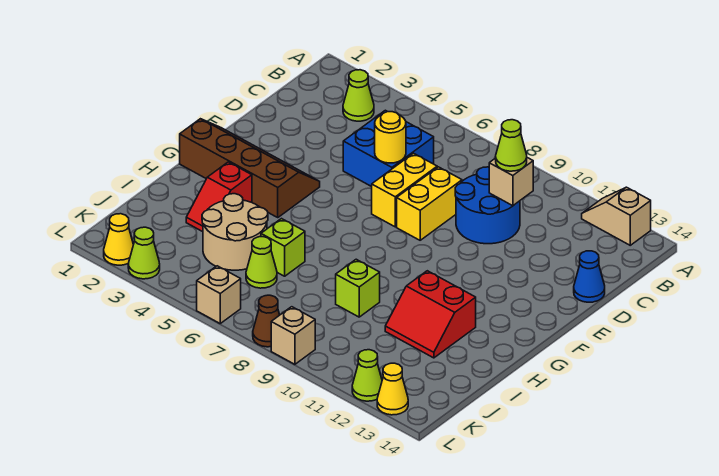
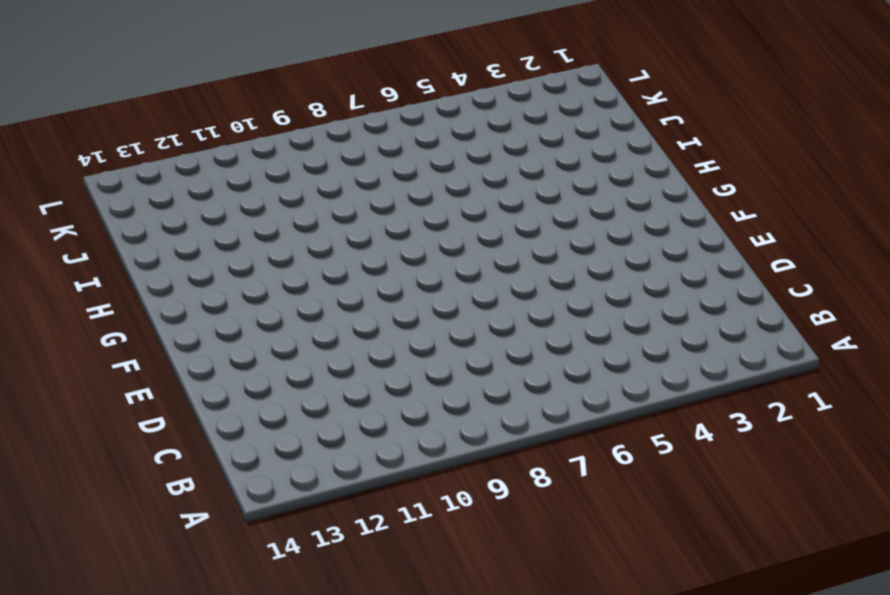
none -> tan 1x2 slope [582,187,651,245]
none -> lime 1x1 cone [343,70,374,121]
none -> blue 2x2 brick [343,110,434,187]

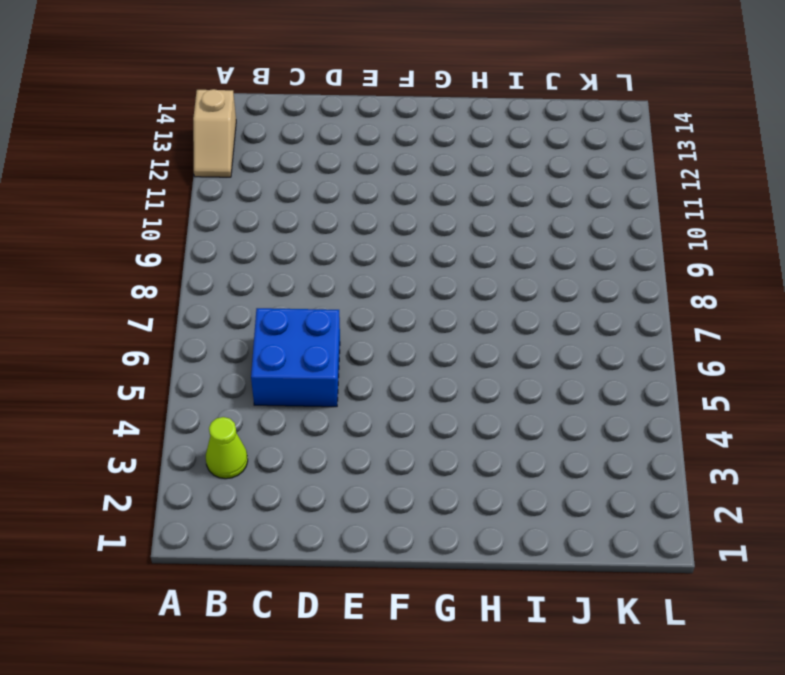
none -> blue 2x2 round brick [455,167,520,244]
none -> yellow 1x2 brick [372,153,437,227]
none -> yellow 1x2 brick [397,167,462,240]

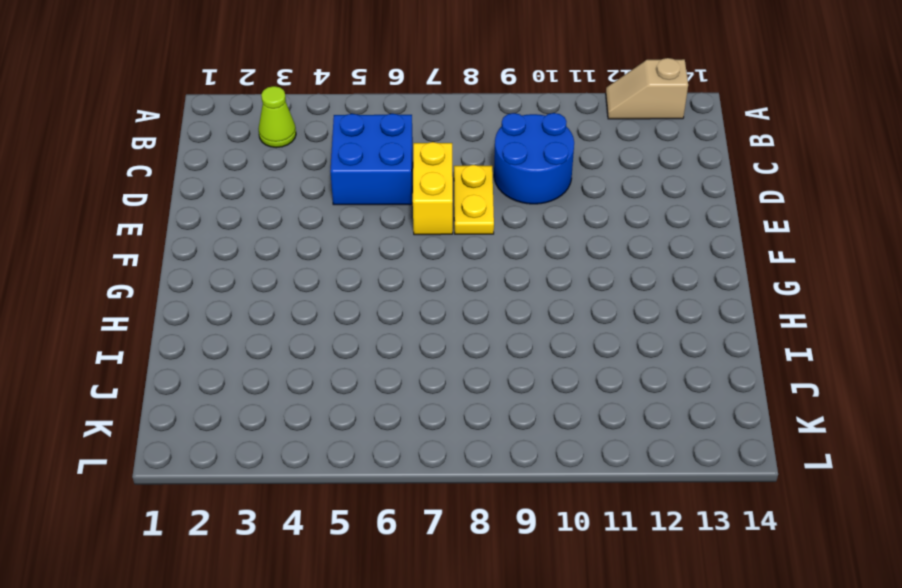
yellow 1x2 plate [454,165,494,234] -> yellow 1x2 brick [397,167,462,240]
none -> blue 1x1 cone [574,251,605,302]
none -> brown 2x4 slope [180,119,320,217]
none -> red 1x2 slope [186,162,252,232]

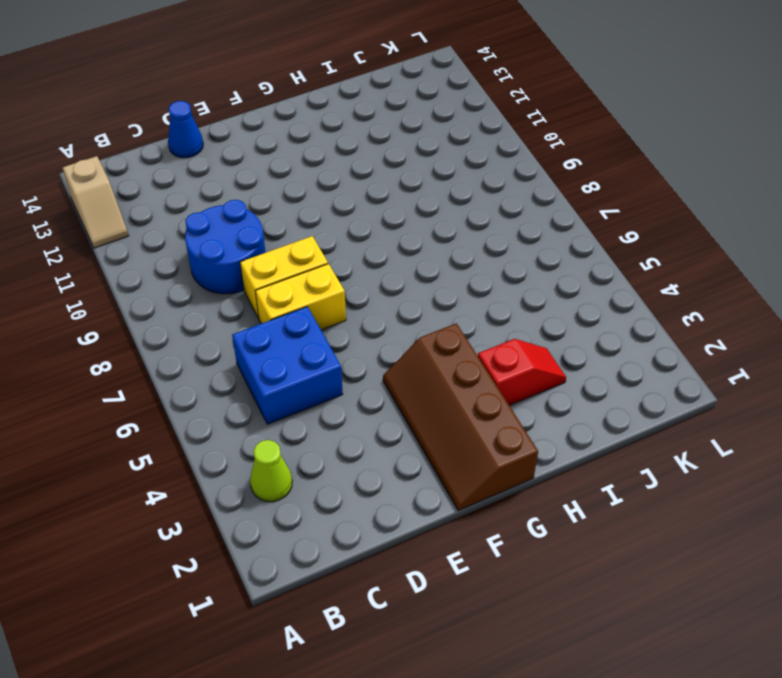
none -> red 2x2 slope [385,271,476,358]
none -> tan 2x2 round brick [202,194,268,270]
none -> lime 1x1 brick [261,219,305,276]

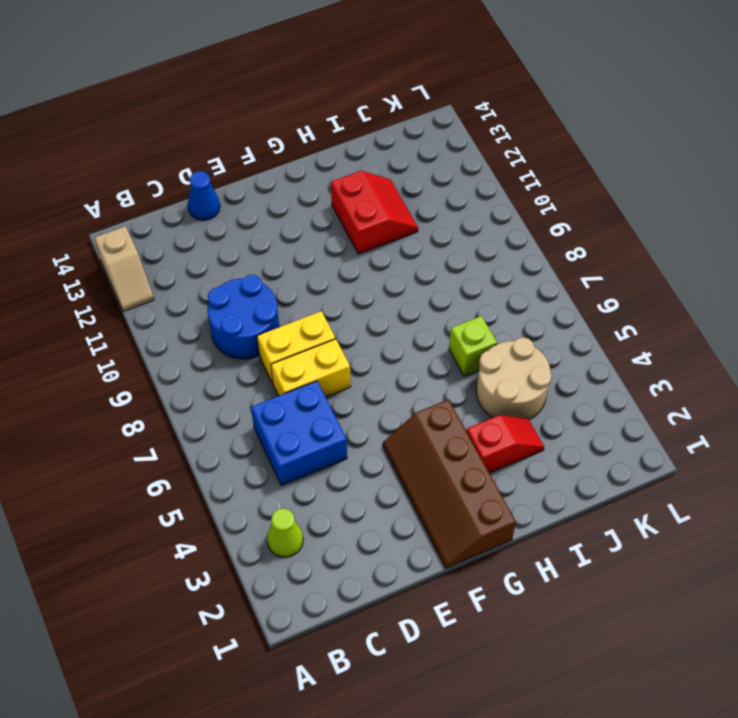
none -> lime 1x1 brick [336,259,380,317]
none -> lime 1x1 cone [246,237,277,288]
none -> yellow 1x1 cone [104,214,133,265]

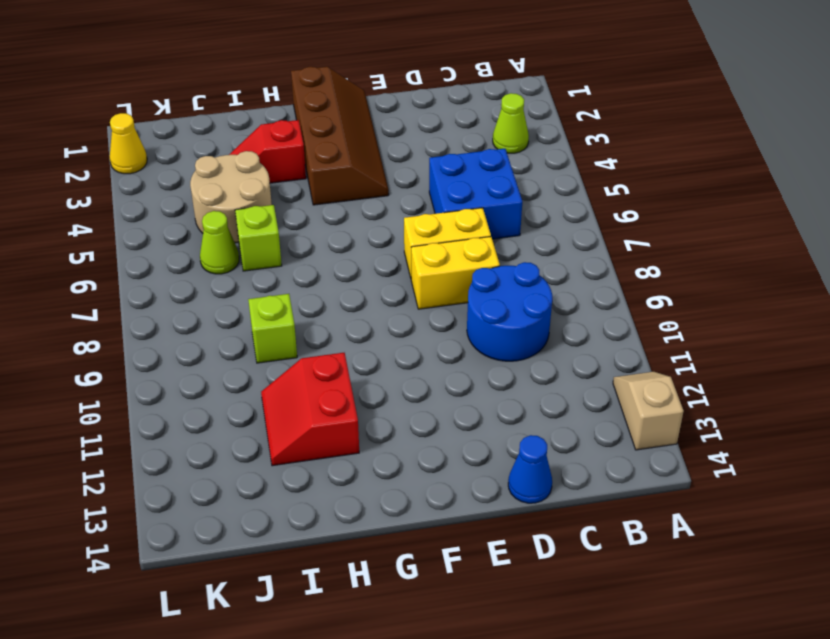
none -> lime 1x1 cone [128,227,160,279]
none -> tan 1x1 brick [197,266,241,323]
none -> brown 1x1 cone [253,295,279,347]

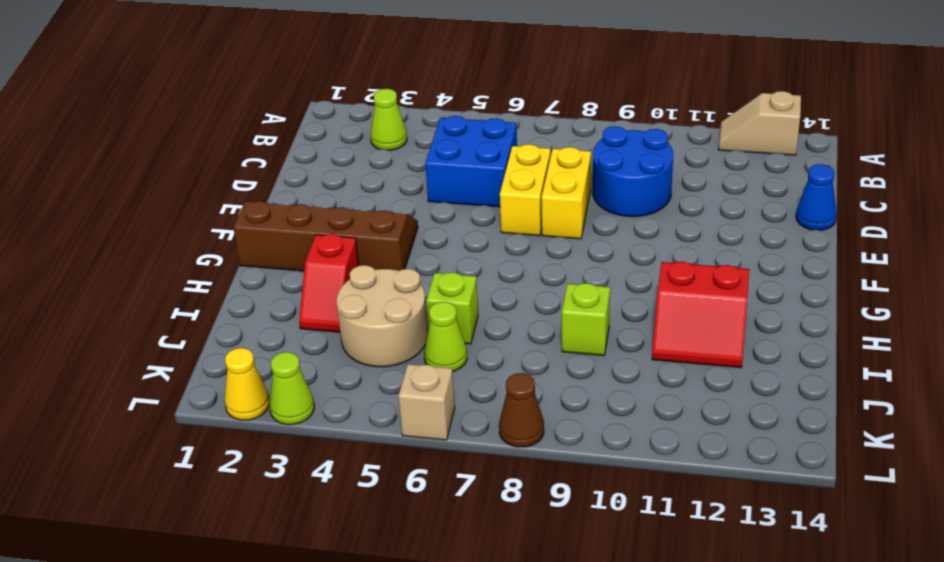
none -> tan 1x1 brick [271,307,315,364]
none -> lime 1x1 cone [352,350,382,401]
none -> yellow 1x1 cone [377,363,408,415]

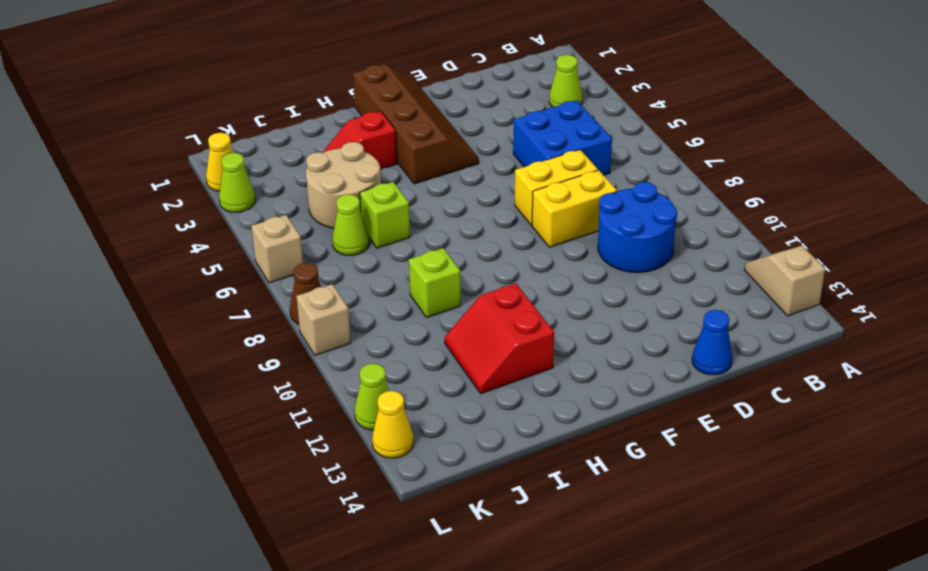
none -> tan 1x1 brick [489,158,533,206]
none -> yellow 1x1 round brick [375,112,406,163]
none -> lime 1x1 cone [496,120,527,171]

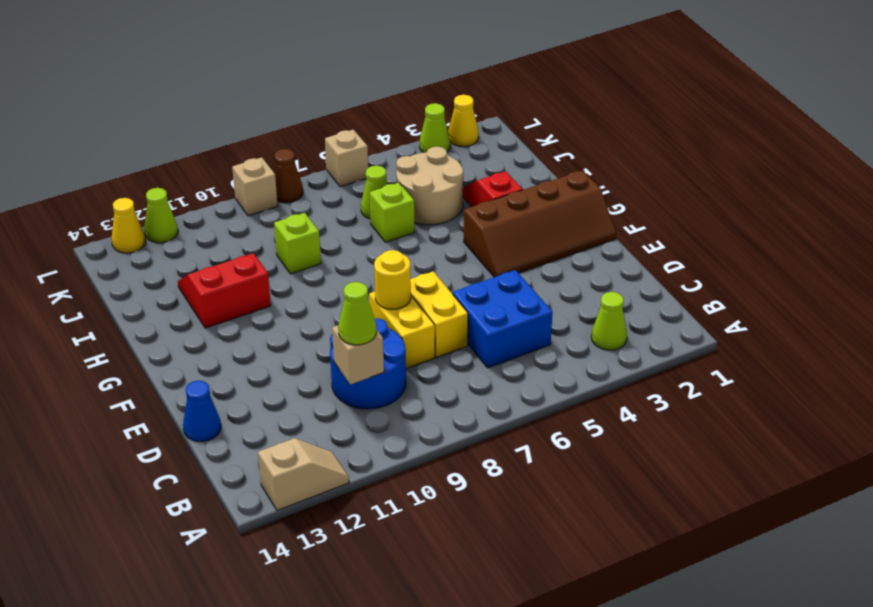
yellow 1x1 round brick [374,250,411,309] -> yellow 1x1 round brick moved to [375,112,406,163]

